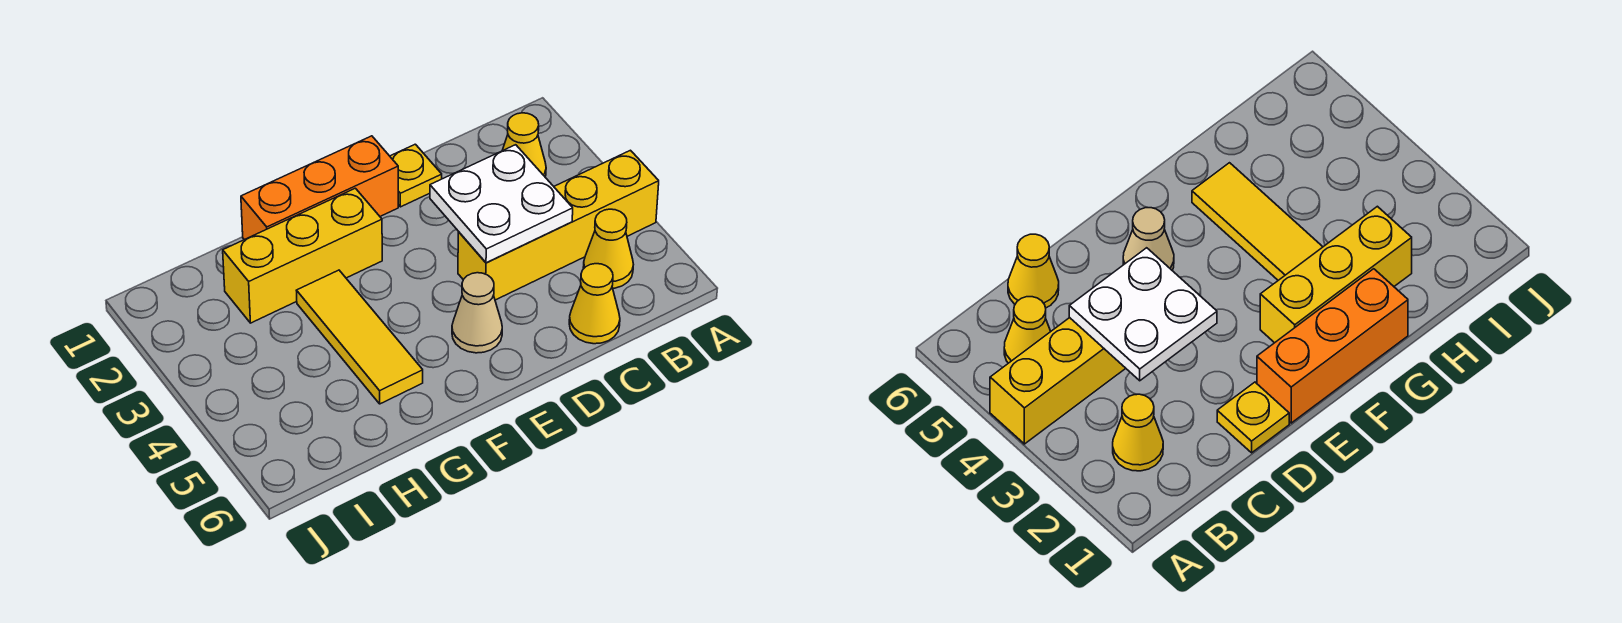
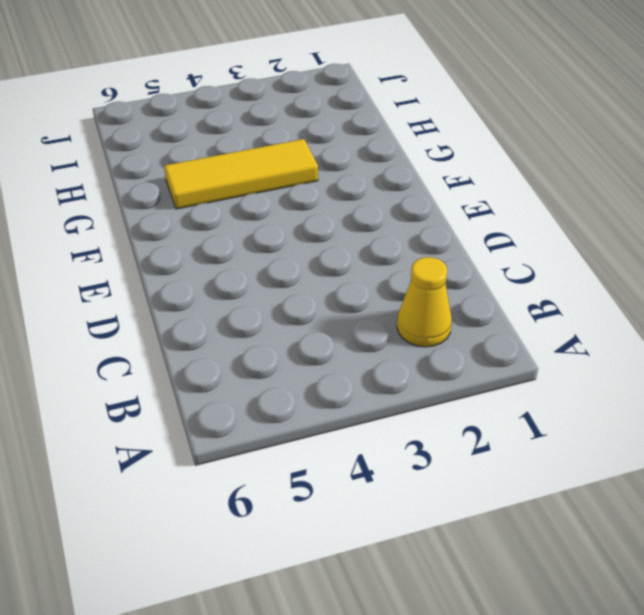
none -> yellow 1x4 brick [458,150,659,300]
none -> yellow 1x1 cone [583,209,634,288]

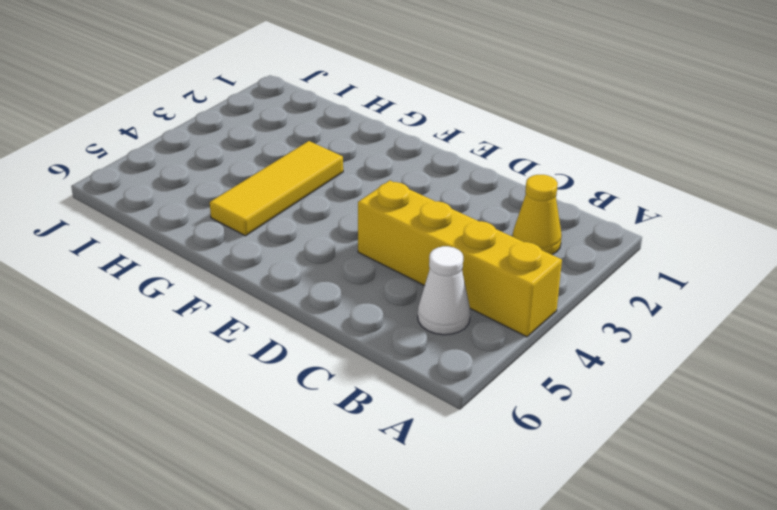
white 1x1 cone [418,246,470,335] -> yellow 1x1 cone [583,209,634,288]
none -> yellow 1x1 cone [569,264,620,344]
none -> yellow 1x1 plate [390,144,442,207]

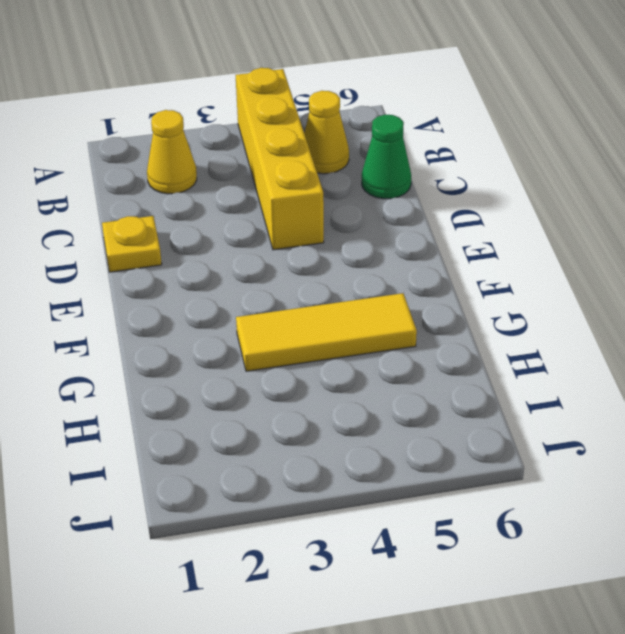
green 1x1 cone [362,115,411,199] -> yellow 1x1 cone [569,264,620,344]
none -> orange 1x3 brick [241,136,398,240]
none -> tan 1x1 cone [452,273,502,353]

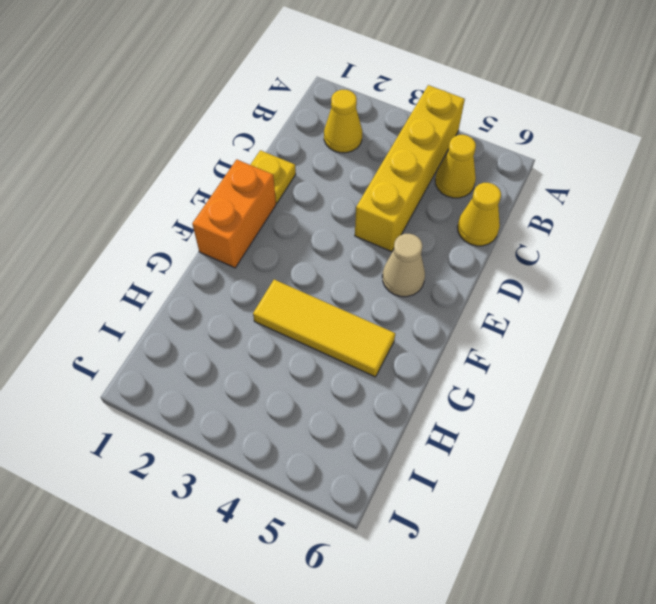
orange 1x2 brick [192,160,276,268] -> orange 1x3 brick [241,136,398,240]
none -> yellow 1x3 brick [223,188,382,323]
none -> white 2x2 plate [430,145,573,263]

